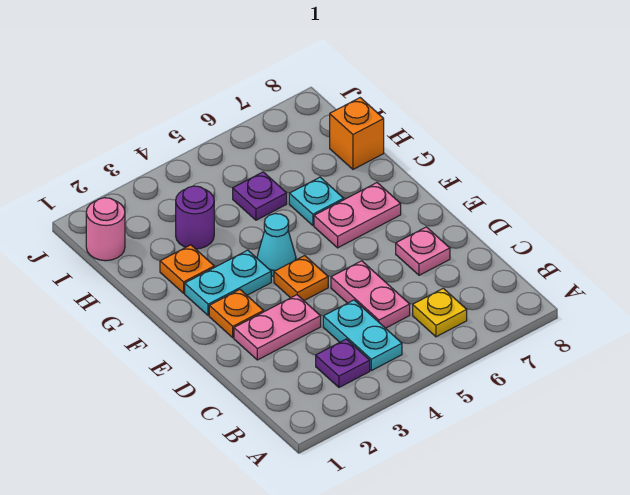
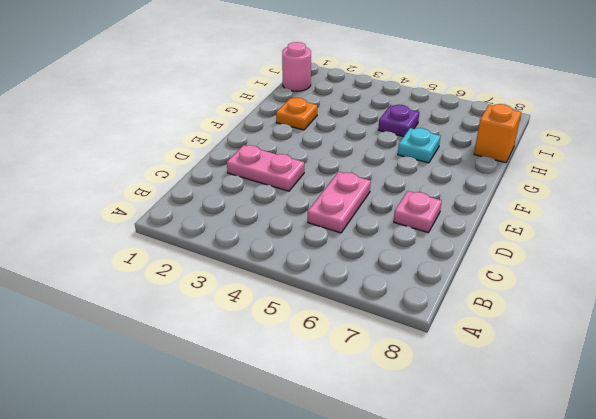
none -> purple 1x1 plate [316,339,370,387]
none -> cyan 1x2 plate [323,300,402,371]
none -> yellow 1x1 plate [413,288,467,337]

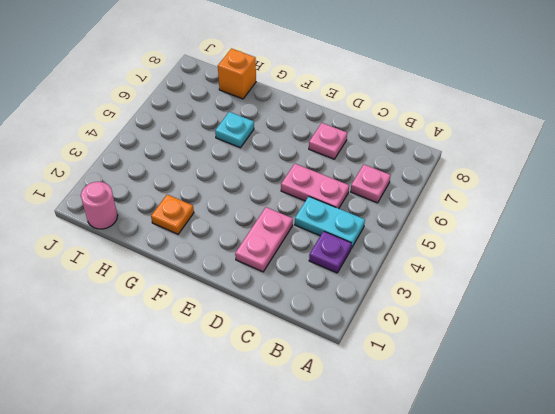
pink 1x1 plate [351,165,391,203] -> yellow 1x1 plate [413,288,467,337]
none -> orange 1x1 plate [209,290,264,338]
none -> orange 1x1 plate [274,256,328,300]
none -> cyan 1x2 plate [185,250,271,316]

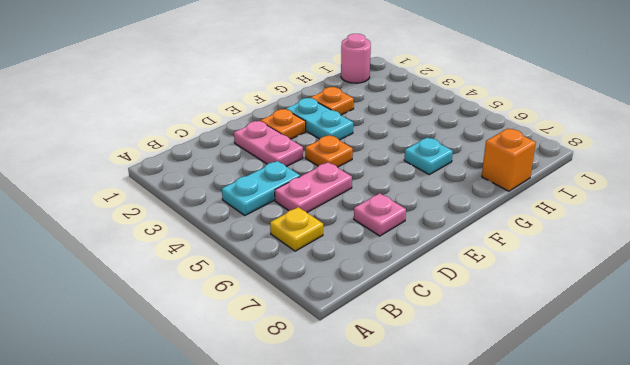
none -> purple 1x1 plate [316,339,370,387]
none -> cyan 1x1 cone [257,214,296,276]
none -> pink 1x2 plate [314,183,401,248]

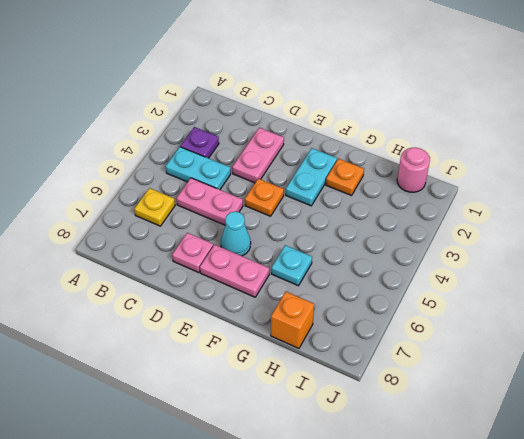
cyan 1x1 cone [221,211,251,256] -> cyan 1x1 cone moved to [257,214,296,276]
pink 1x2 plate [200,245,269,297] -> pink 1x2 plate turned to [314,183,401,248]
none -> orange 1x1 plate [209,290,264,338]
none -> purple 1x1 round brick [176,186,214,249]
none -> purple 1x1 plate [233,172,287,220]

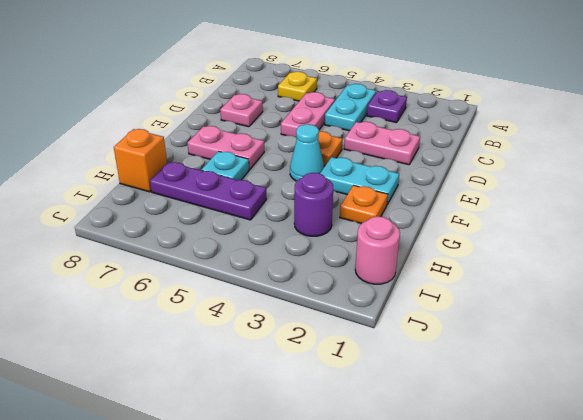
purple 1x3 plate [150,162,267,220] -> purple 1x1 plate [233,172,287,220]
none -> orange 1x1 plate [209,290,264,338]

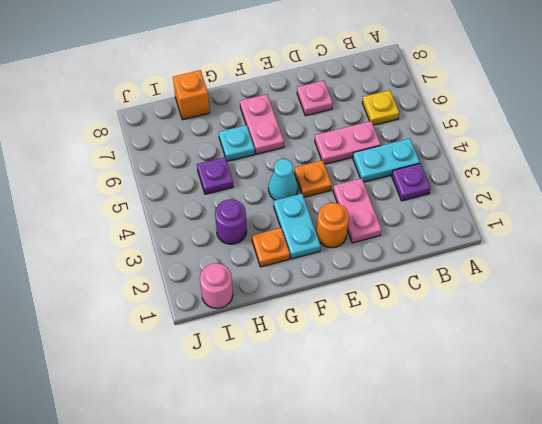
orange 1x1 round brick [317,203,349,248] -> orange 1x1 plate [209,290,264,338]

